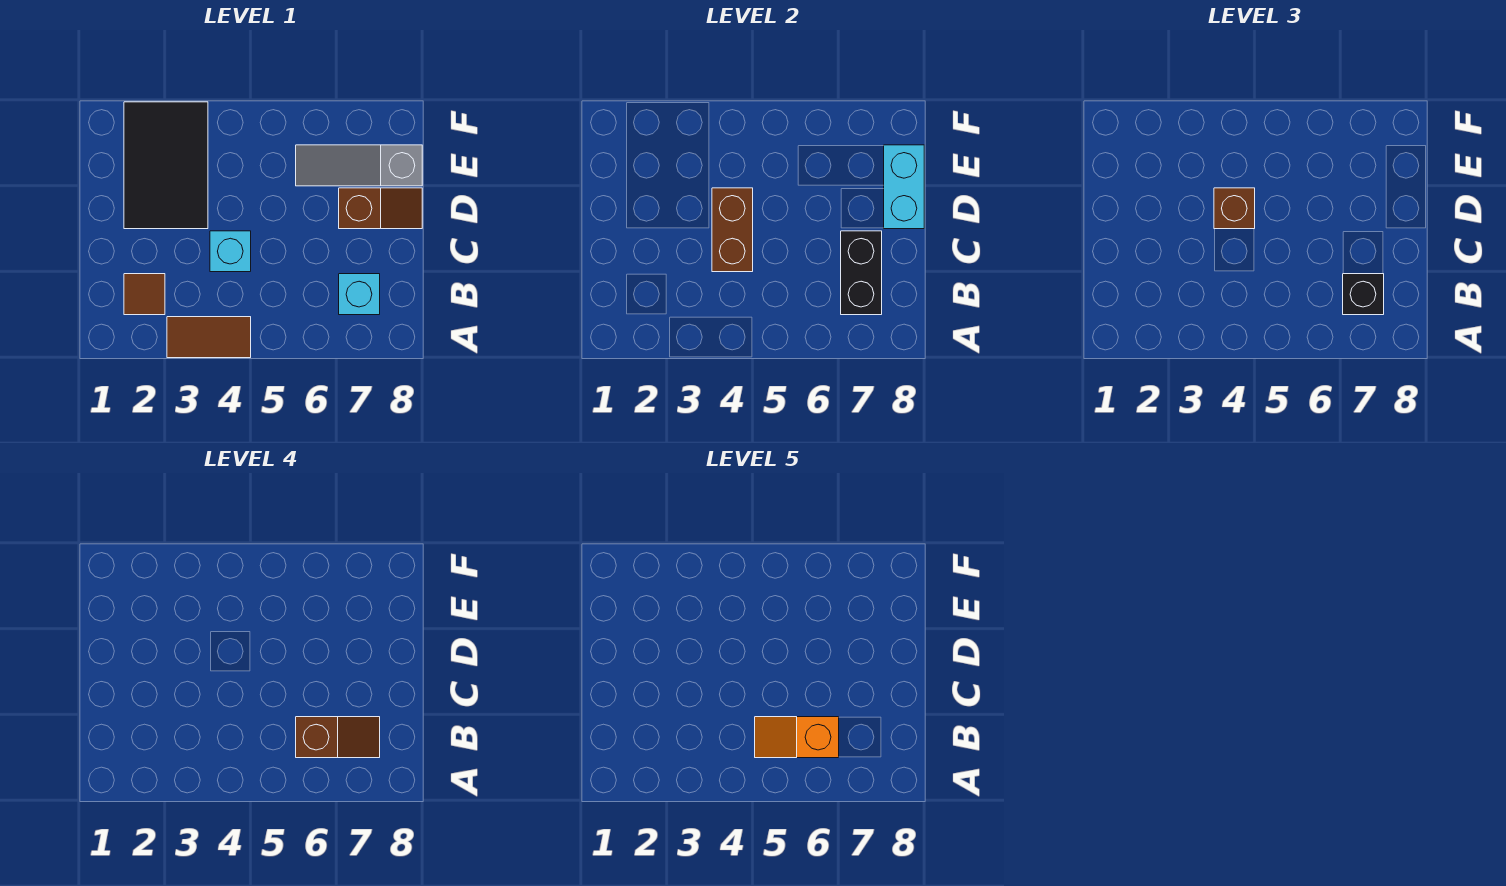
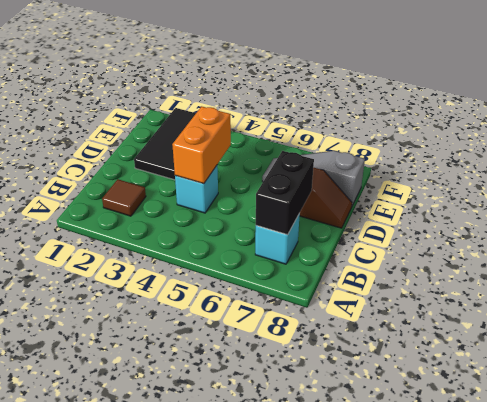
orange 1x2 brick [172,106,231,184] -> brown 1x2 brick [712,188,753,272]
none -> brown 1x2 tile [167,317,251,358]
none -> cyan 1x2 brick [884,145,924,229]
none -> black 1x1 brick [1343,274,1384,315]

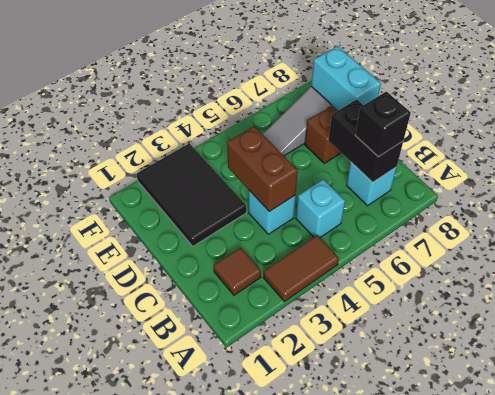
cyan 1x1 brick [296,179,345,237] -> none
none -> brown 1x1 brick [1214,188,1255,229]
none -> brown 1x2 slope [296,717,380,758]
none -> orange 1x2 slope [755,717,839,758]

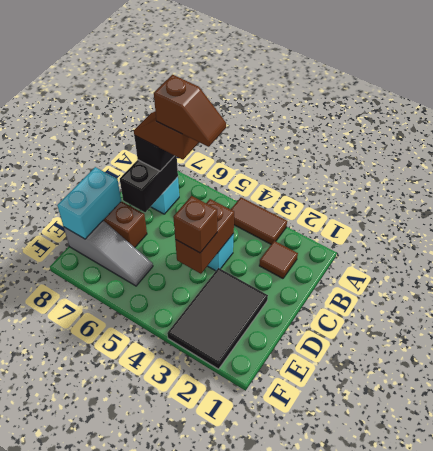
brown 1x2 slope [154,75,226,147] -> orange 1x2 slope [755,717,839,758]

